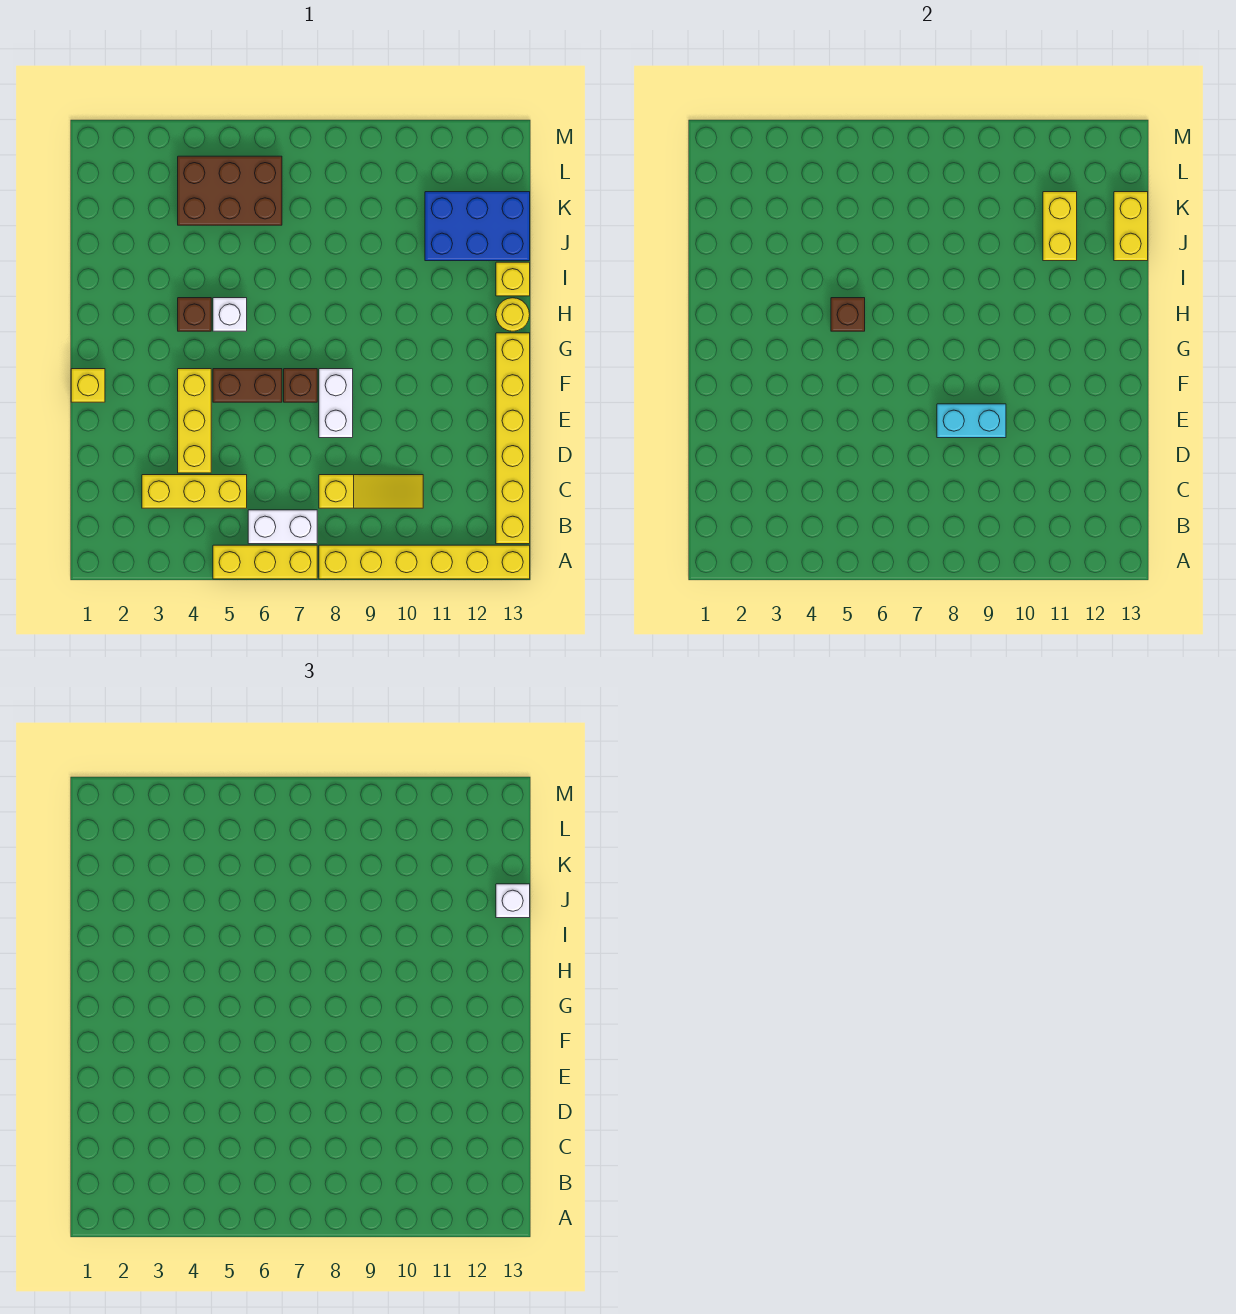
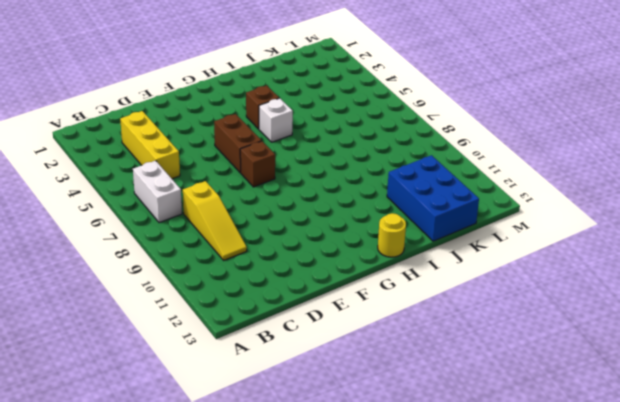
none -> yellow 1x3 brick [213,545,317,579]
none -> yellow 1x6 brick [319,545,530,579]
none -> yellow 1x6 brick [496,333,530,544]

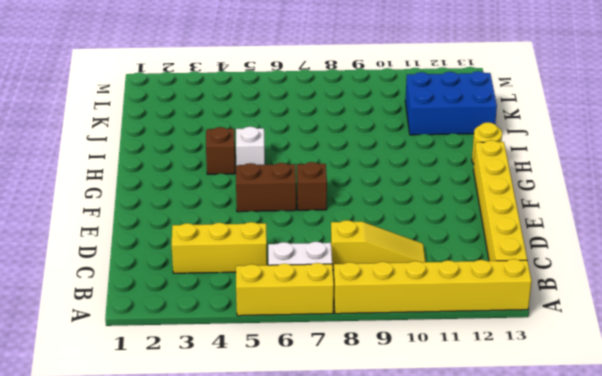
none -> yellow 1x3 brick [178,369,211,473]
none -> white 1x2 brick [319,369,353,438]
none -> yellow 1x1 brick [71,369,105,402]

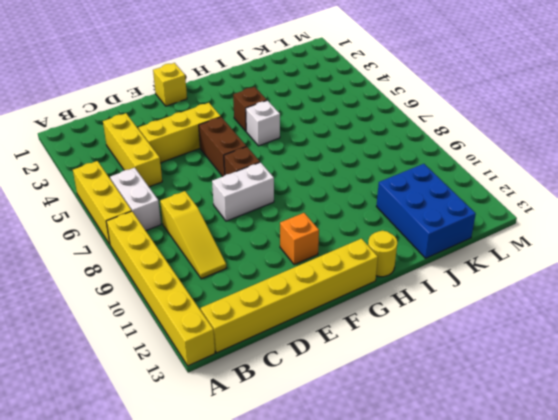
orange 1x1 brick [280,213,319,265] -> none
none -> yellow 1x1 brick [496,262,530,296]
none -> brown 2x3 brick [178,156,282,225]
none -> cyan 1x2 brick [937,404,1006,438]

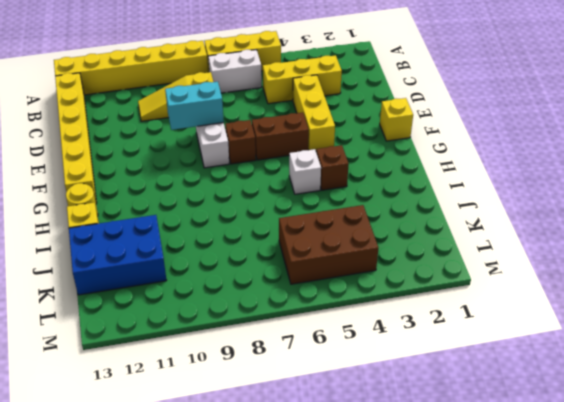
none -> brown 1x1 brick [831,298,865,331]
none -> yellow 1x2 brick [1043,192,1077,261]
none -> yellow 1x2 brick [1114,192,1148,261]

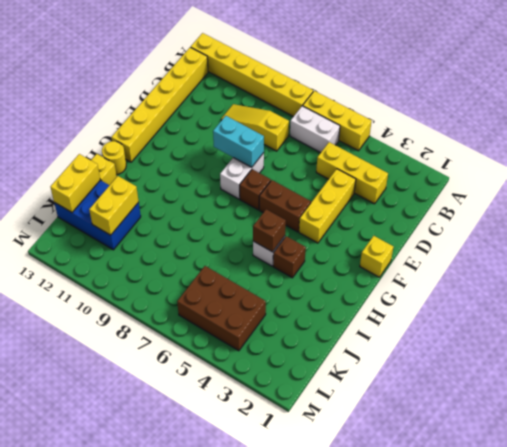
none -> white 1x1 brick [496,884,530,918]

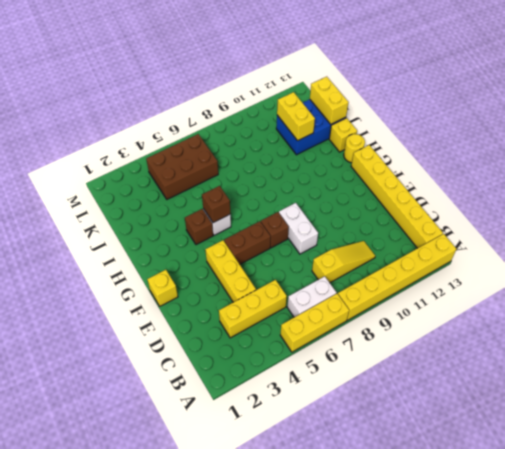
none -> cyan 1x2 brick [937,404,1006,438]
none -> white 1x1 brick [496,884,530,918]

